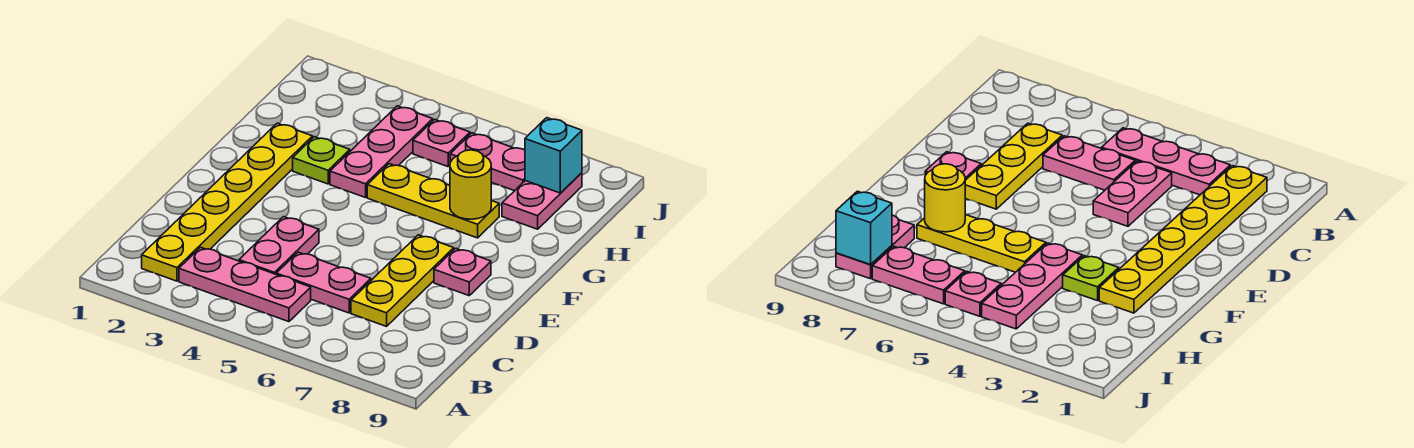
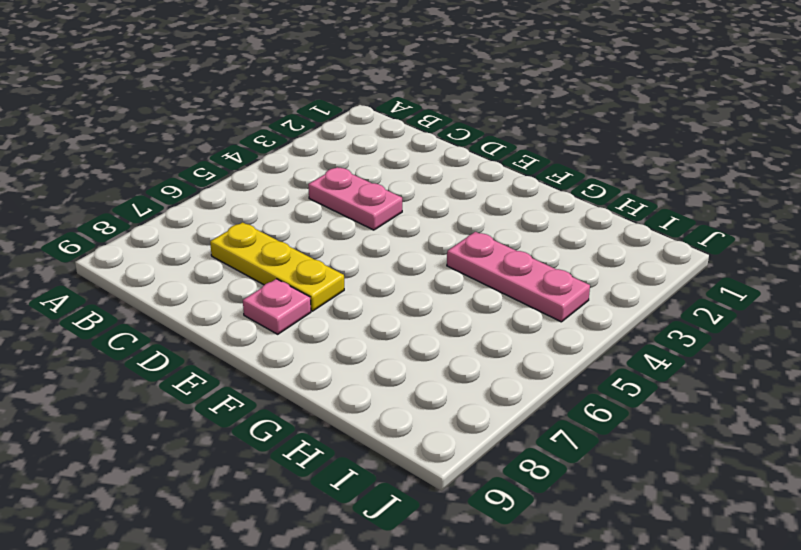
none -> yellow 1x6 plate [142,123,313,281]
none -> pink 1x3 plate [179,247,311,322]
none -> pink 1x2 plate [276,252,371,313]

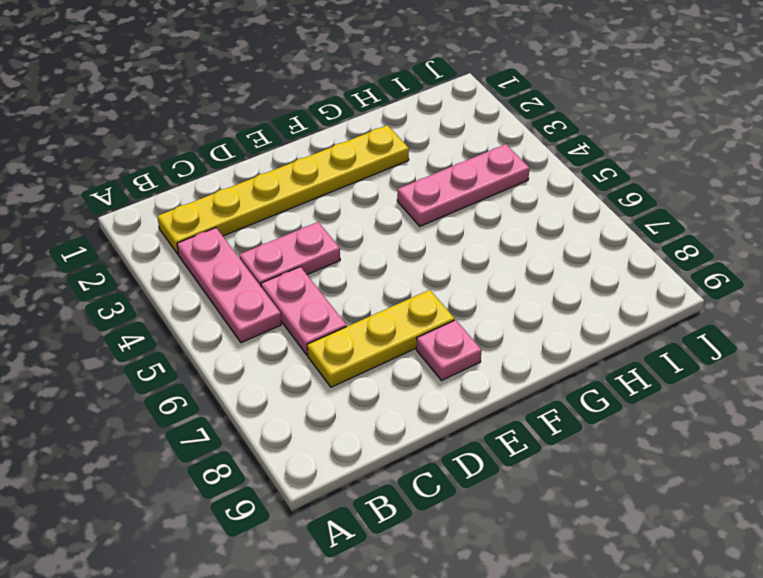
none -> lime 1x1 plate [293,137,350,184]
none -> yellow 1x3 plate [367,164,499,238]
none -> pink 1x2 plate [502,173,582,229]

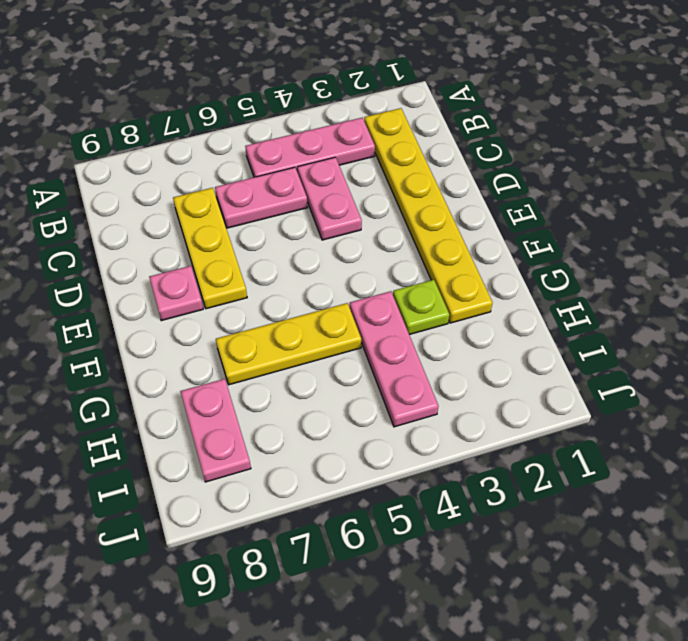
none -> pink 1x1 plate [413,119,470,167]
none -> pink 1x2 plate [450,133,525,191]
none -> yellow 1x1 round brick [450,150,491,219]

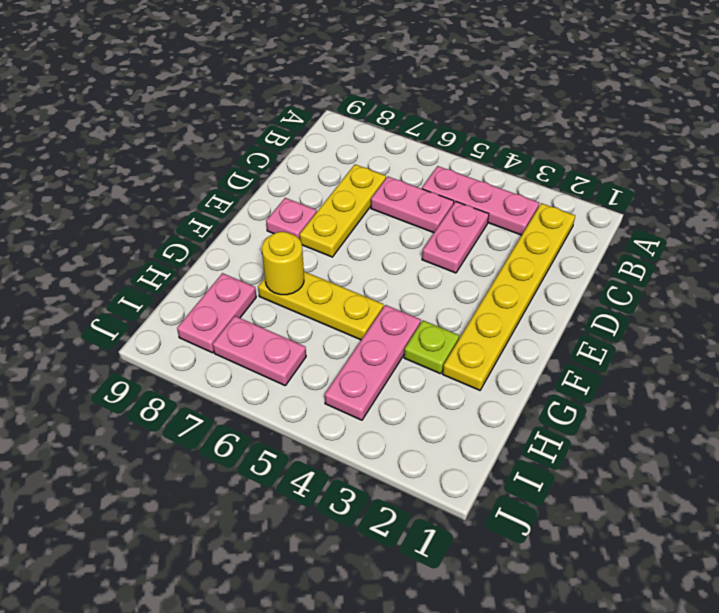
none -> pink 1x1 plate [413,119,470,167]
none -> cyan 1x1 brick [525,118,582,193]

